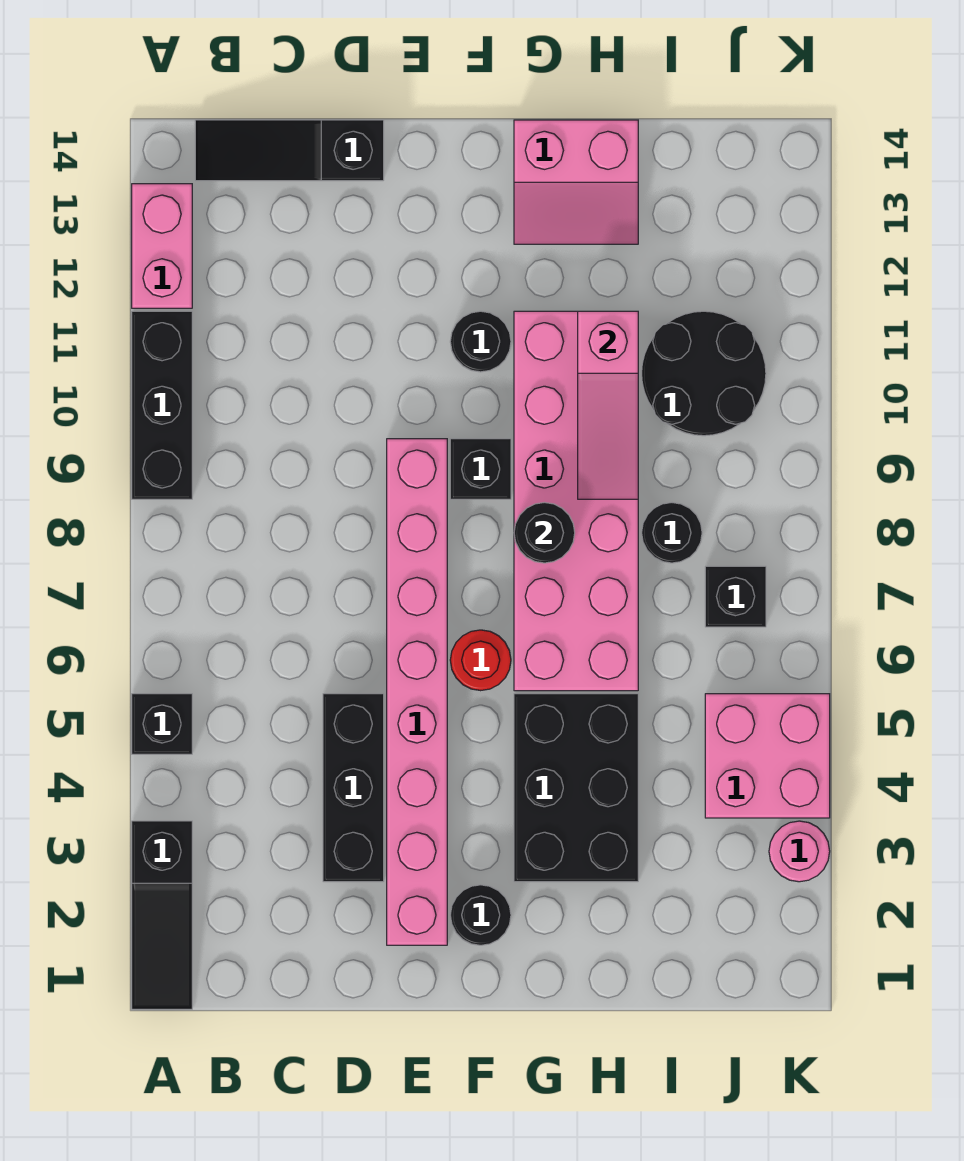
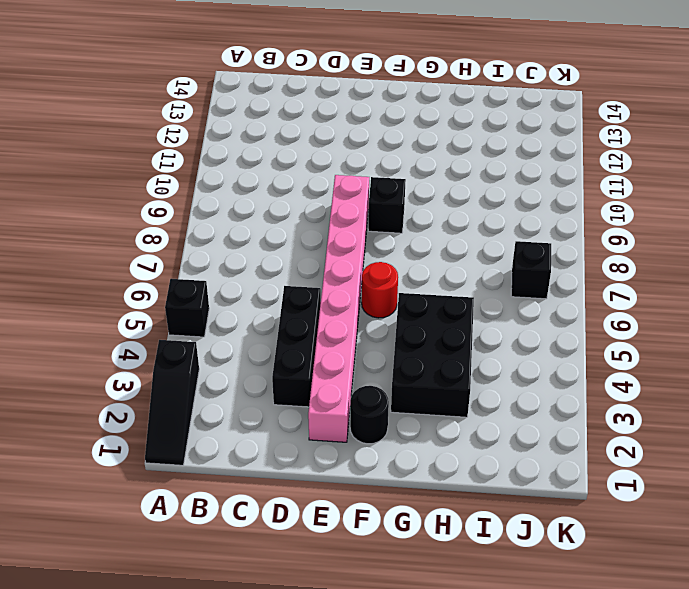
none -> black 1x3 brick [132,311,192,499]
none -> pink 1x2 brick [132,184,192,308]
none -> black 1x3 slope [195,120,384,181]

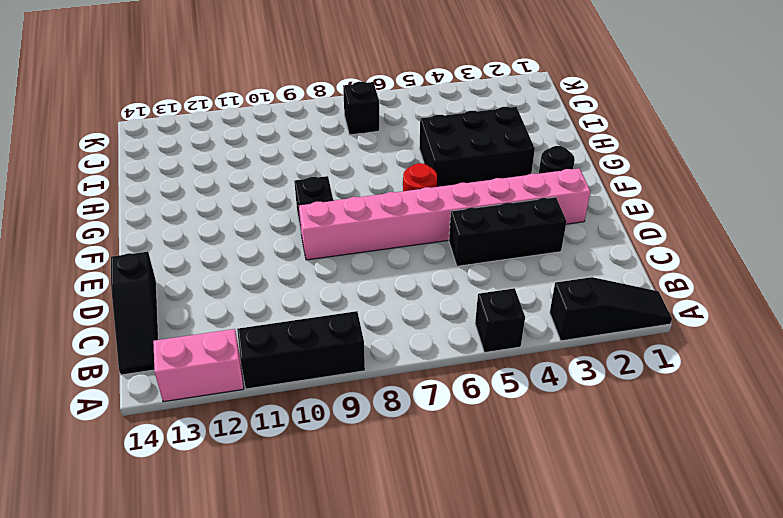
none -> black 1x1 round brick [450,311,511,372]
none -> pink 2x6 brick [514,311,638,691]
none -> pink 2x2 slope [514,120,638,244]

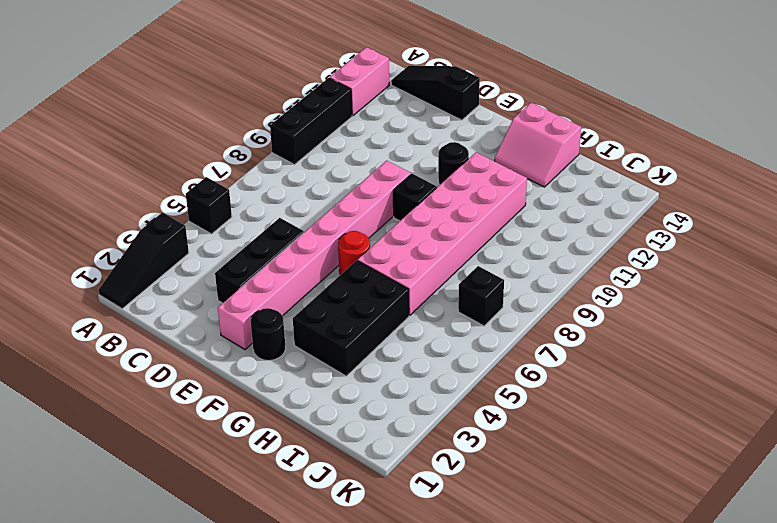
none -> black 1x1 round brick [642,503,702,563]
none -> black 2x2 round brick [642,311,766,436]
none -> pink 2x2 brick [705,694,830,818]

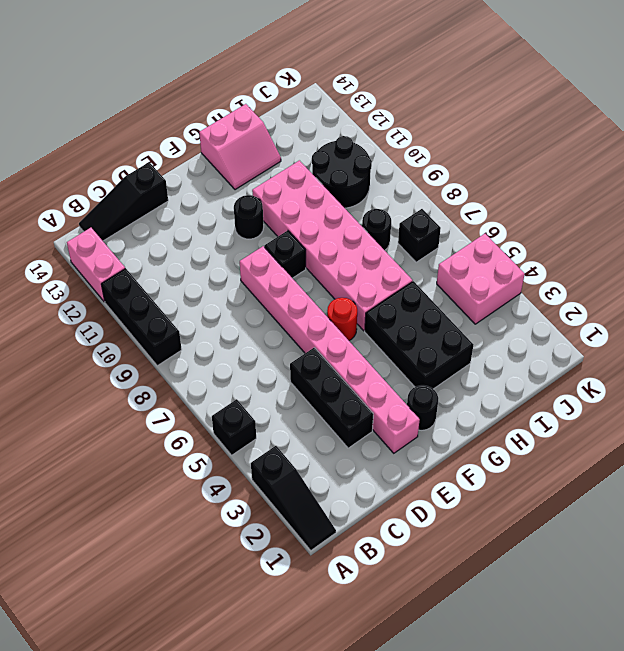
none -> pink 1x1 round brick [769,821,830,882]
none -> black 1x1 round brick [514,502,575,563]
none -> pink 1x3 slope [578,311,638,499]

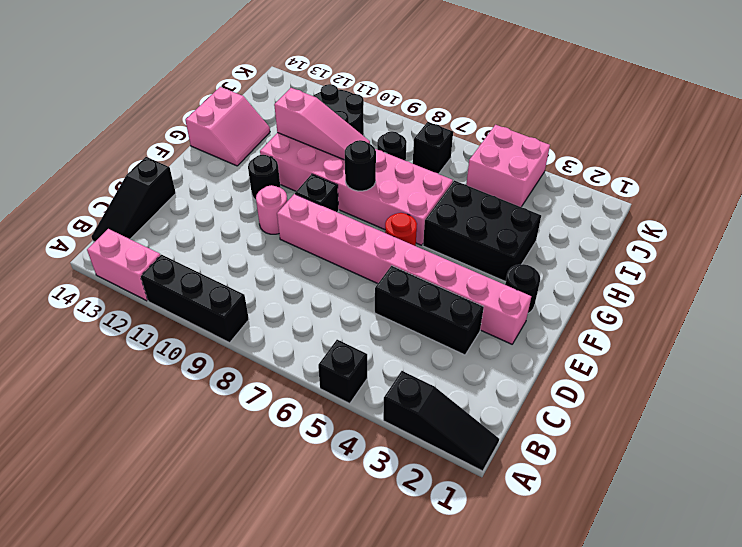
pink 1x1 round brick [256,185,287,234] -> pink 1x1 round brick moved to [769,821,830,882]

